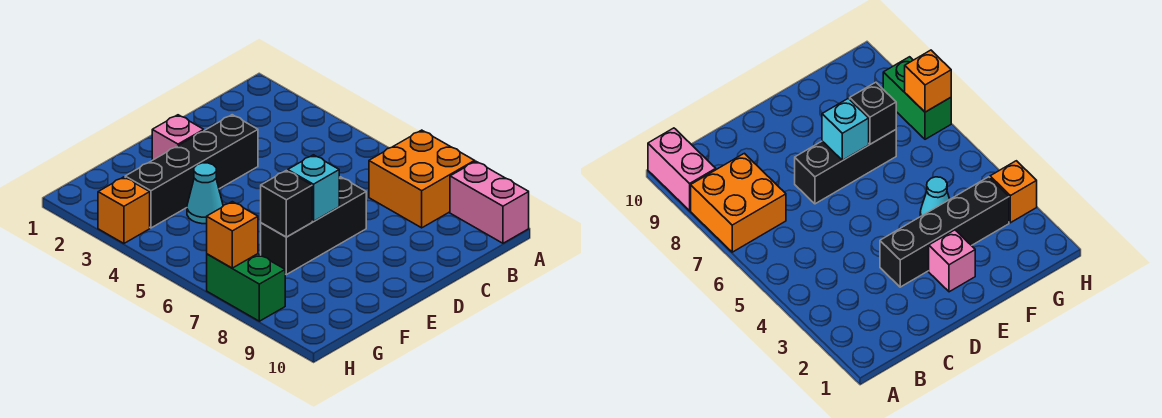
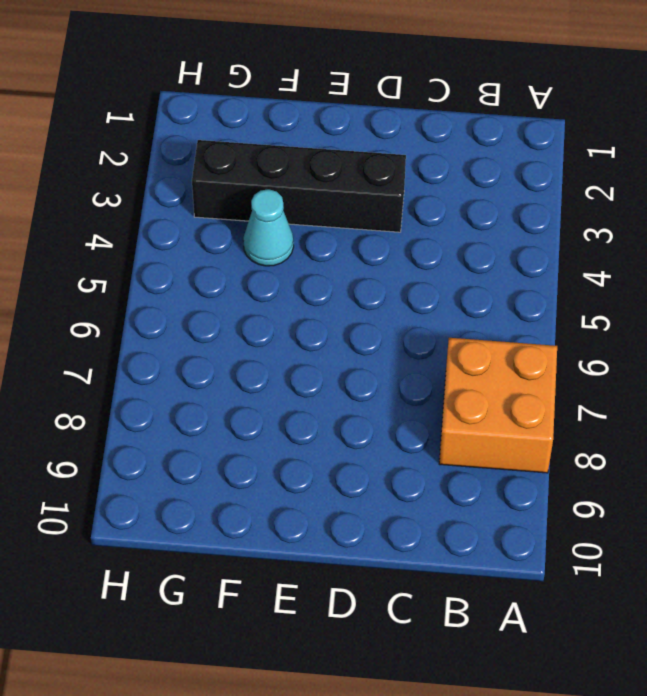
none -> pink 1x2 brick [450,161,529,243]
none -> black 1x3 brick [261,177,366,275]

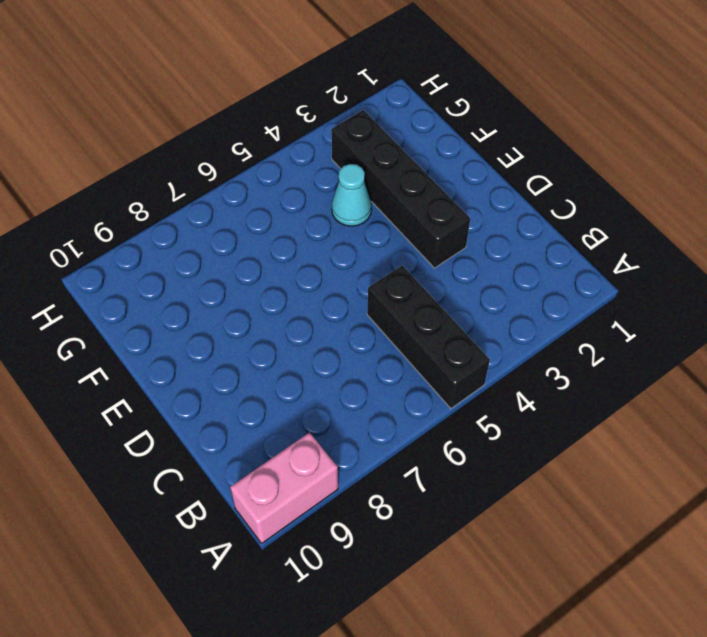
black 1x3 brick [367,265,490,409] -> black 1x3 brick moved to [261,177,366,275]
none -> orange 2x2 brick [369,130,475,228]
none -> pink 1x1 brick [152,115,204,160]

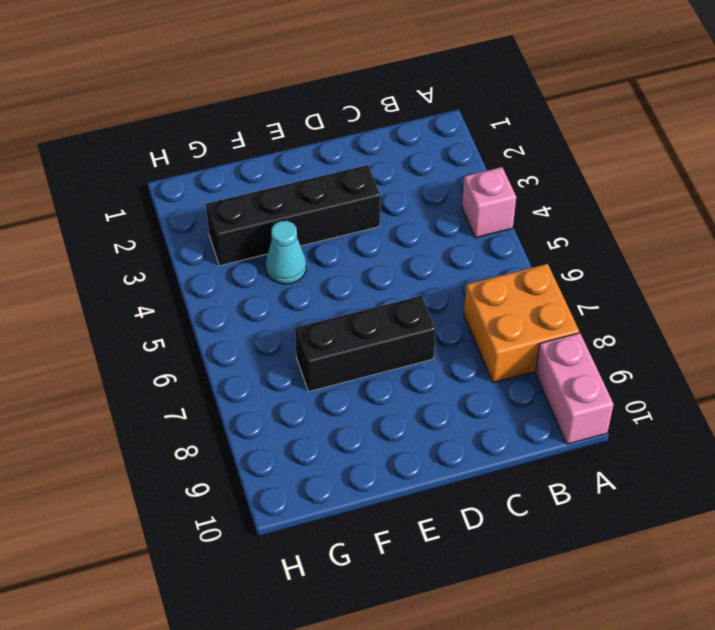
pink 1x1 brick [462,167,516,238] -> pink 1x1 brick moved to [152,115,204,160]
none -> orange 1x1 brick [98,177,150,243]
none -> green 1x2 brick [207,254,285,321]

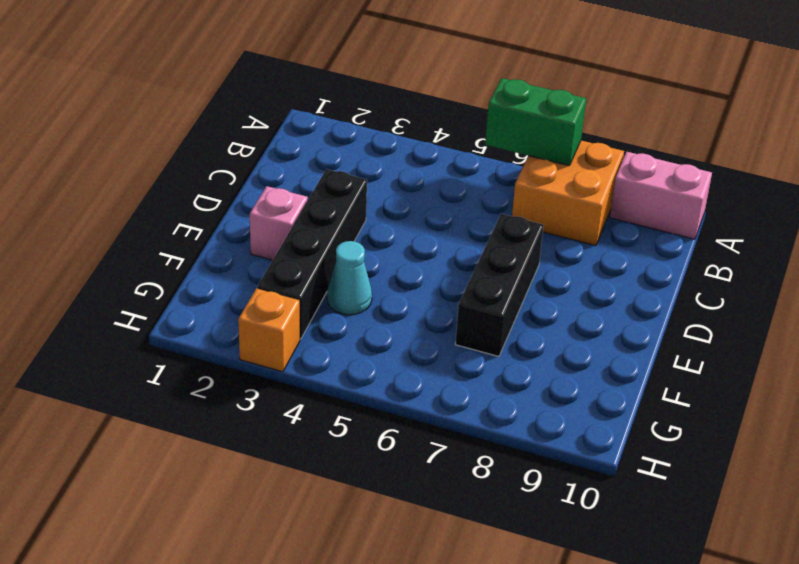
green 1x2 brick [485,78,586,166] -> green 1x2 brick moved to [207,254,285,321]
none -> cyan 1x1 brick [288,155,339,221]
none -> black 1x1 brick [261,170,312,237]

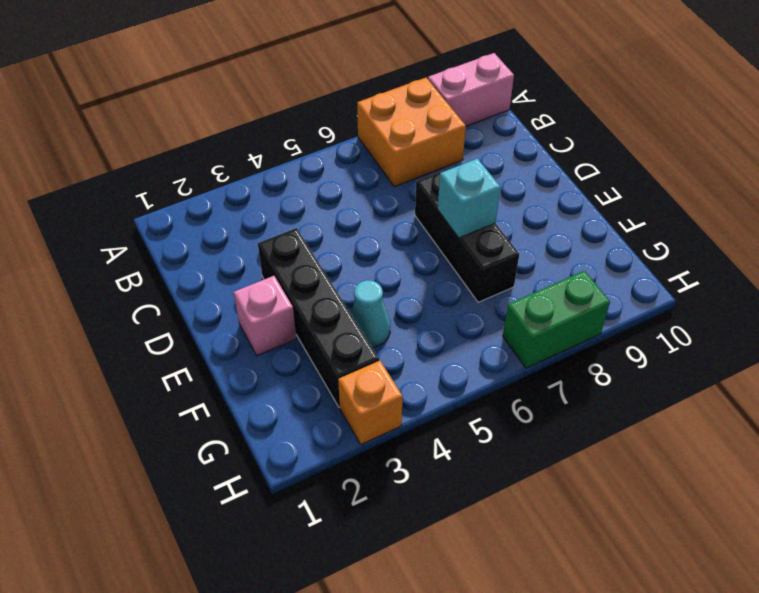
none -> black 1x1 brick [261,170,312,237]
none -> orange 1x1 brick [207,202,258,268]

